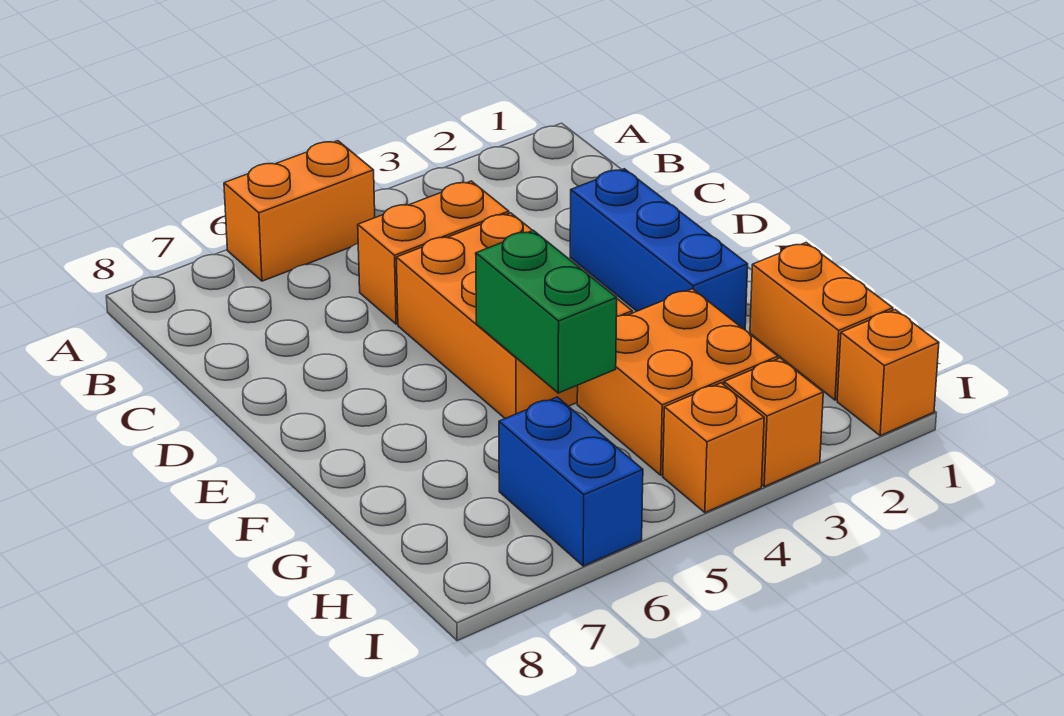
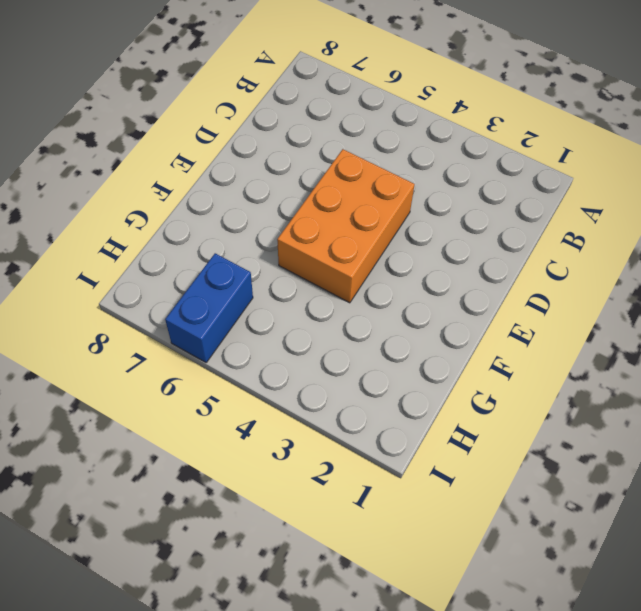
none -> orange 1x2 brick [224,141,375,281]
none -> orange 1x2 brick [358,181,509,324]

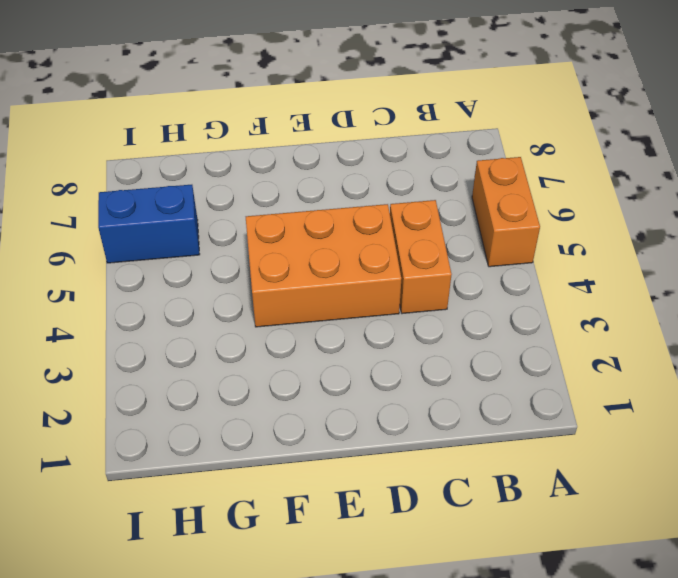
none -> blue 1x3 brick [570,169,748,329]
none -> orange 1x2 brick [750,243,893,400]

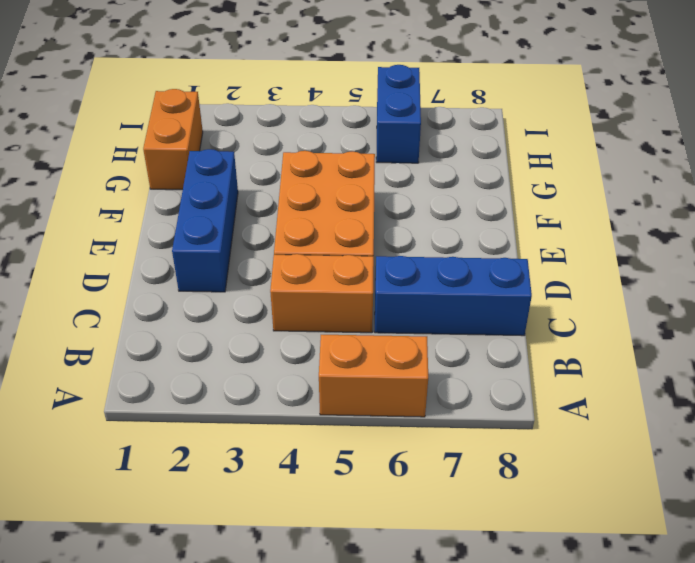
blue 1x3 brick [375,256,532,336] -> none
none -> orange 2x2 brick [577,289,778,475]
none -> orange 1x1 brick [837,310,939,436]

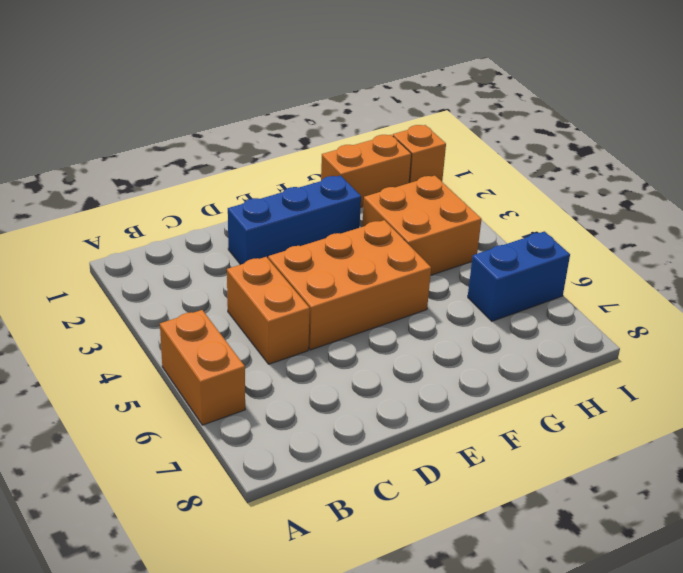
none -> orange 1x1 brick [724,358,823,486]
none -> orange 1x1 brick [663,383,764,513]

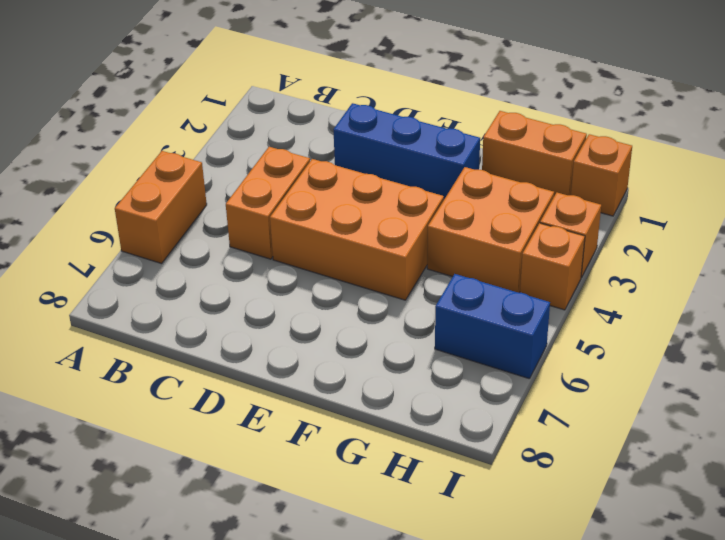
none -> green 1x2 brick [476,230,617,393]

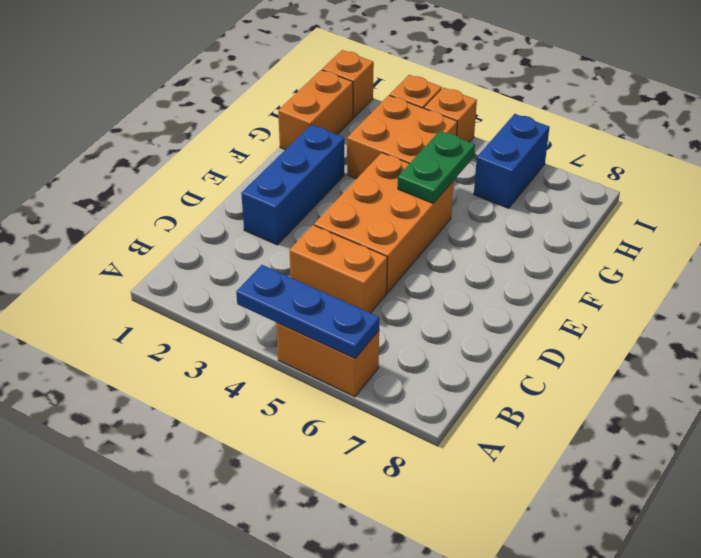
blue 1x3 plate [236,265,380,358] -> none
green 1x2 plate [398,131,475,203] -> green 1x2 brick [476,230,617,393]

